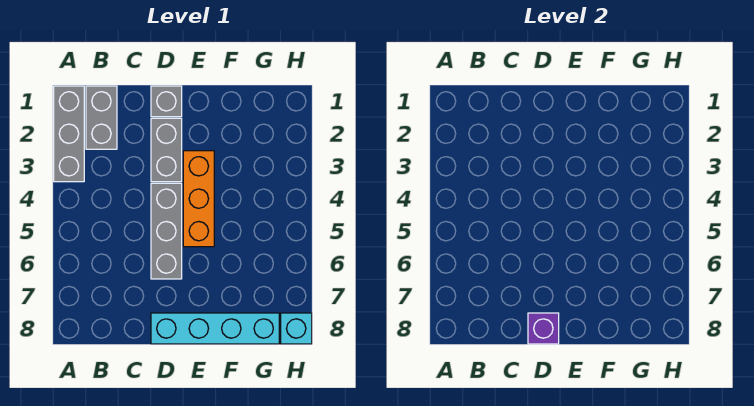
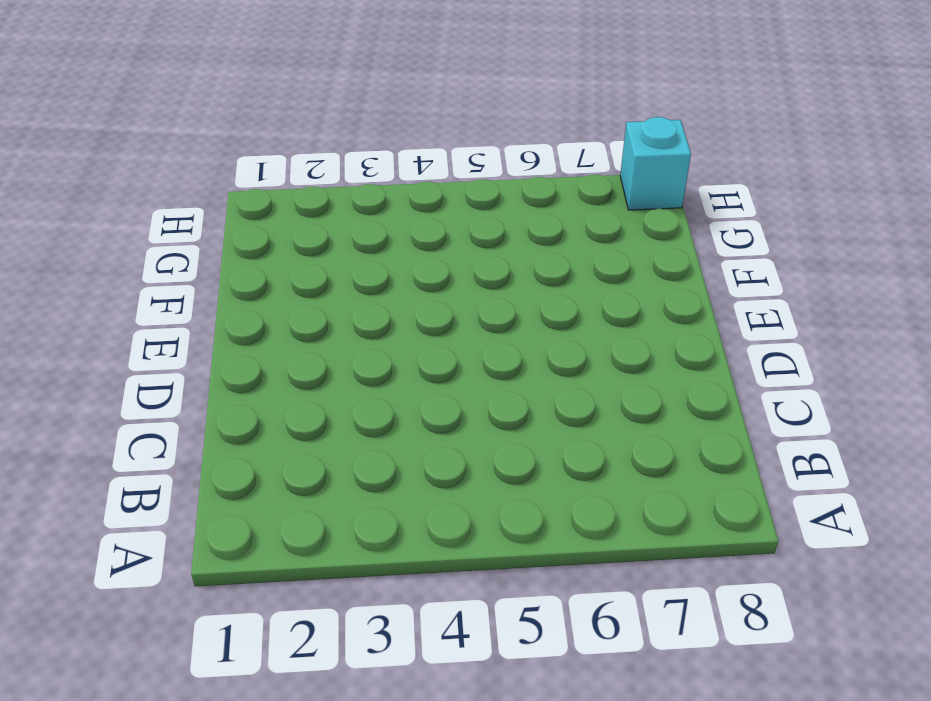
none -> grey 1x3 brick [54,86,84,182]
none -> grey 1x2 brick [86,86,117,149]

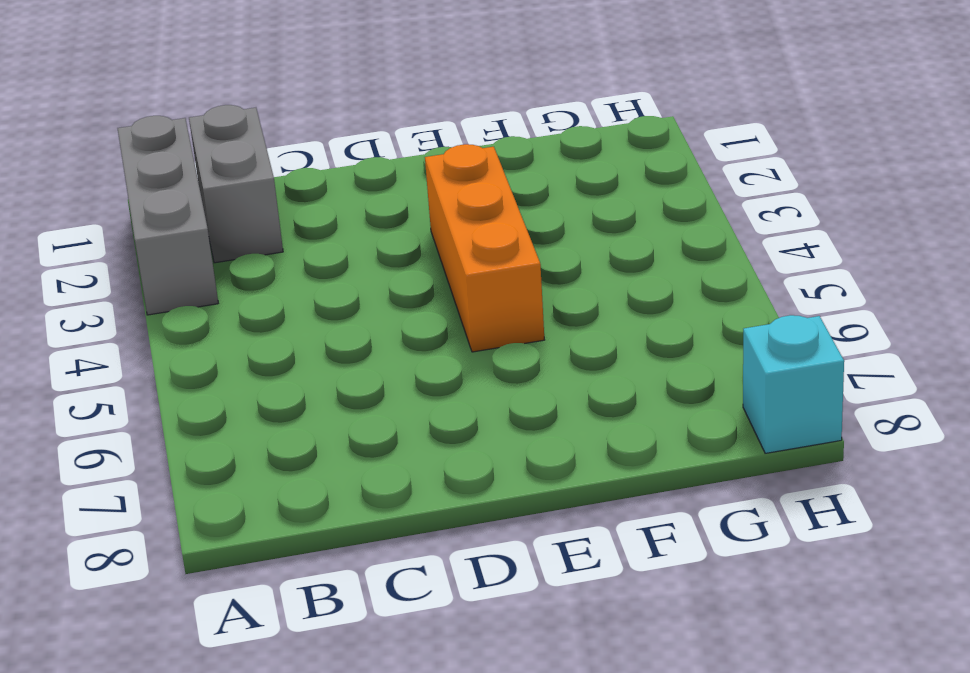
none -> grey 1x1 brick [151,86,182,117]
none -> grey 1x2 brick [151,118,182,182]

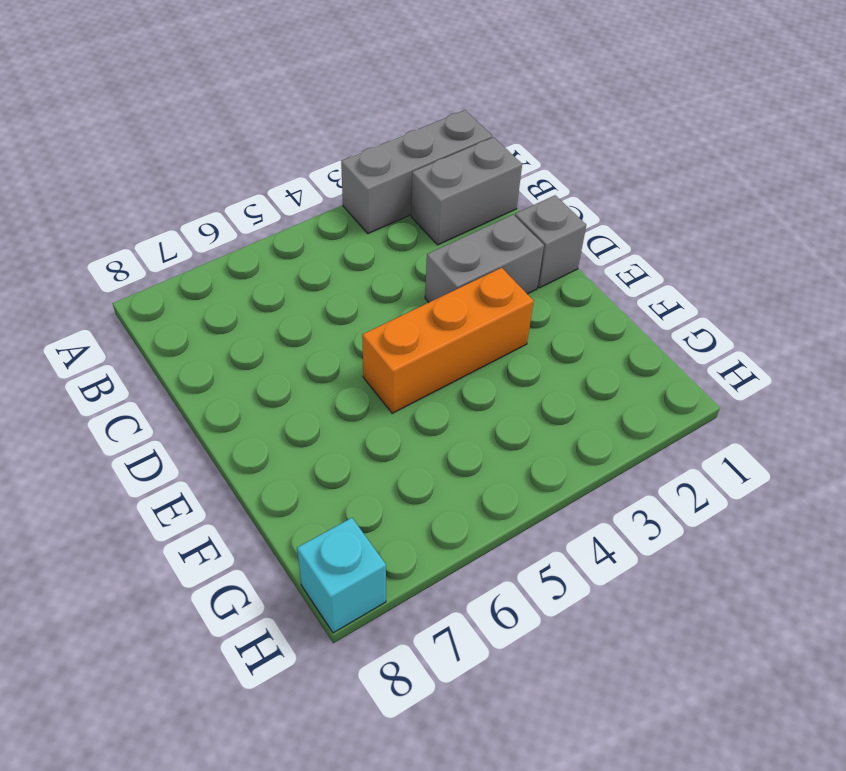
none -> grey 1x3 brick [151,183,182,279]
none -> cyan 1x4 brick [151,313,279,344]

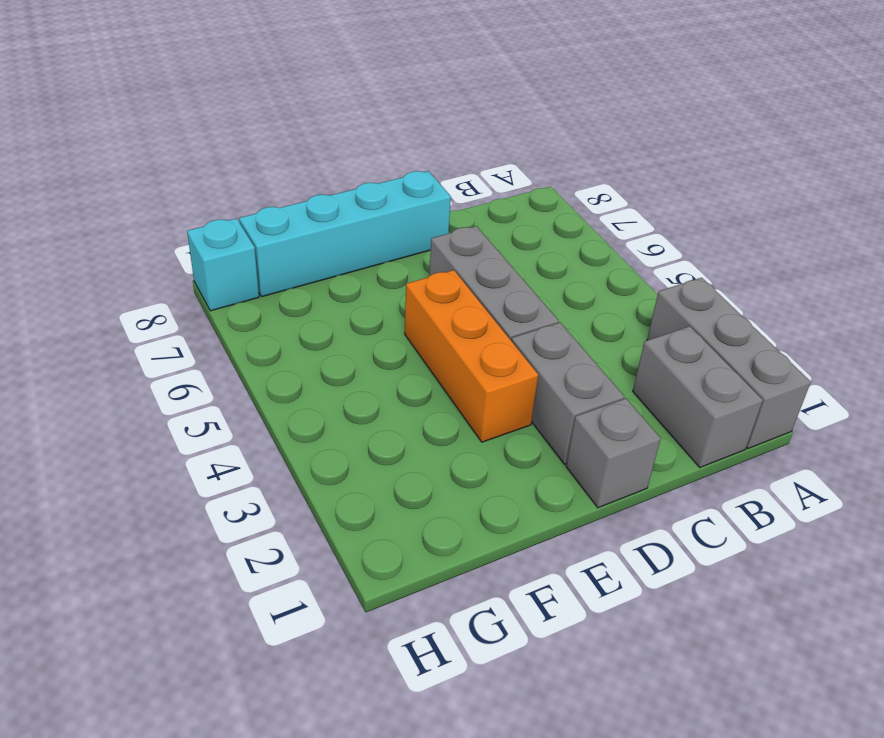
none -> purple 1x1 brick [528,313,559,344]

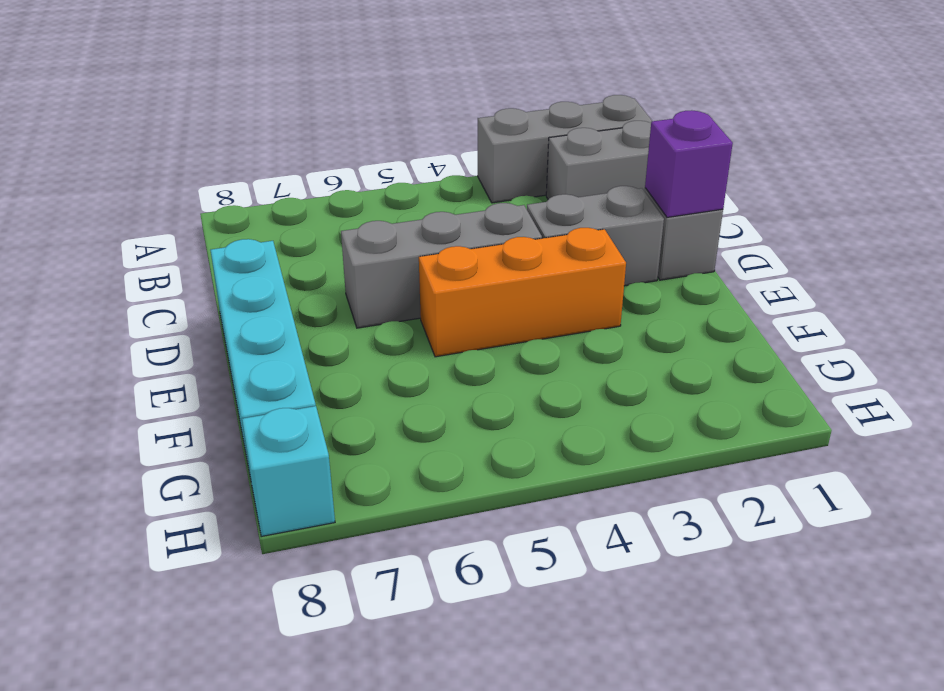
purple 1x1 brick [645,110,733,217] -> purple 1x1 brick moved to [528,313,559,344]

